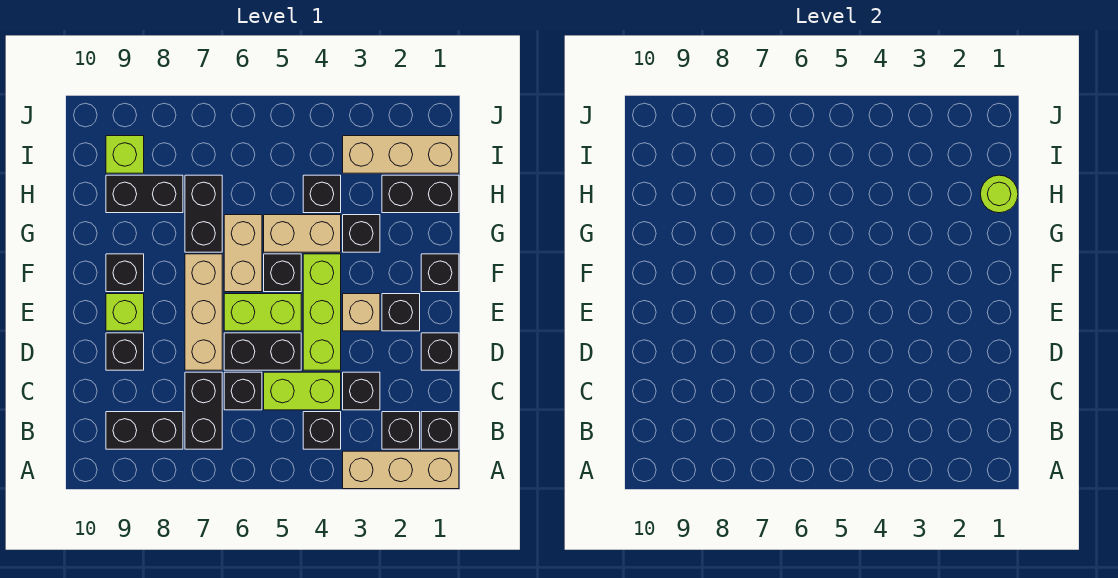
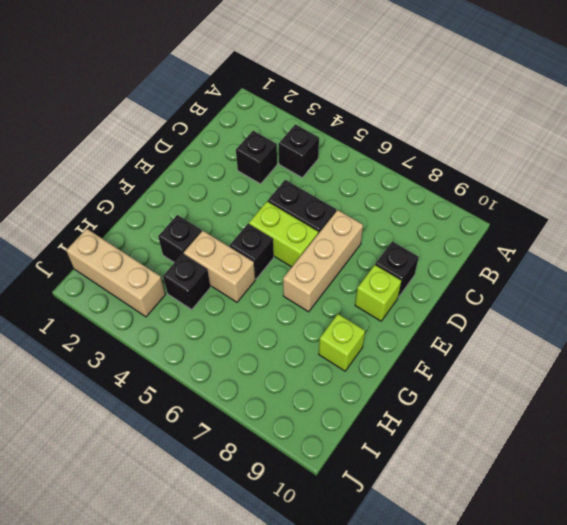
lime 1x1 brick [319,314,365,371] -> lime 1x1 brick moved to [106,136,144,173]
none -> tan 1x3 brick [343,451,459,489]
none -> black 1x1 brick [421,412,459,449]
none -> black 1x1 brick [382,412,420,449]
none -> black 1x2 brick [185,372,222,449]

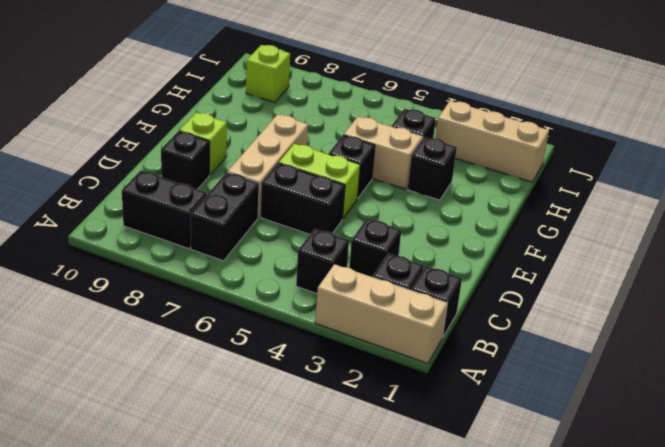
none -> lime 1x2 brick [264,372,341,410]
none -> black 1x1 brick [224,372,262,410]
none -> black 1x1 brick [421,333,459,370]
none -> lime 1x3 brick [303,254,341,370]

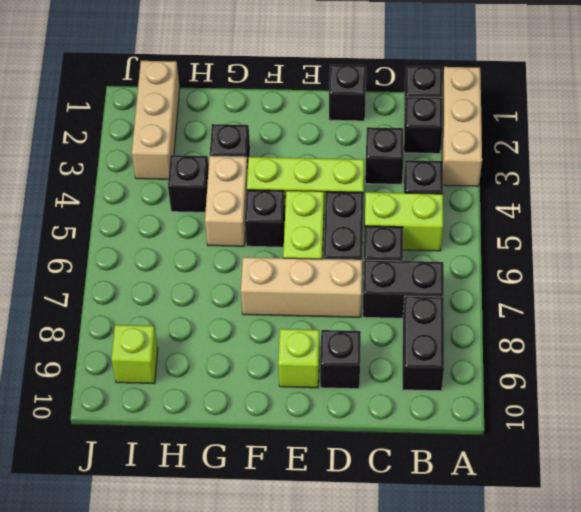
lime 1x2 brick [364,192,443,251] -> lime 1x2 brick turned to [264,372,341,410]
none -> black 1x1 brick [382,294,420,331]
none -> tan 1x1 brick [343,294,380,331]
none -> black 1x1 brick [421,254,459,292]
none -> tan 1x2 brick [224,215,262,292]

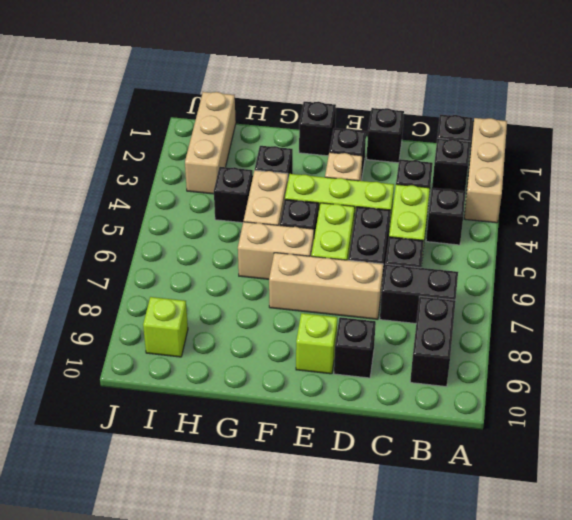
none -> black 1x1 brick [106,254,144,292]
none -> black 1x2 brick [185,175,222,252]
none -> black 1x2 brick [382,175,459,213]
none -> black 1x2 brick [106,175,183,213]

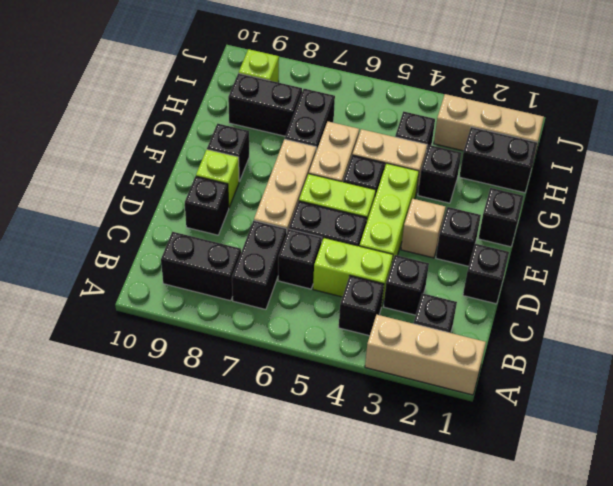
none -> black 1x1 brick [421,412,459,449]
none -> lime 1x1 round brick [981,175,1018,213]

